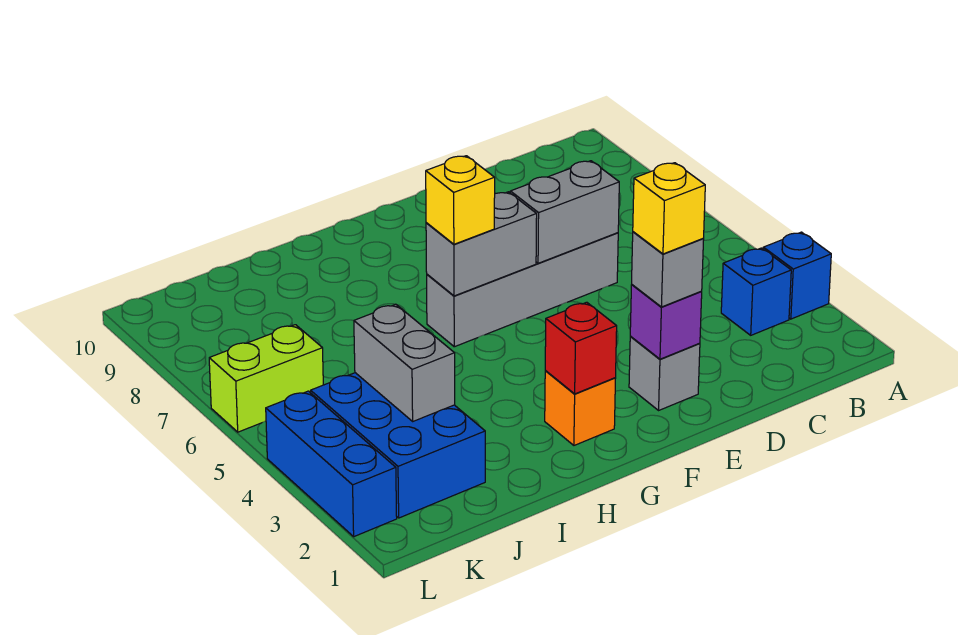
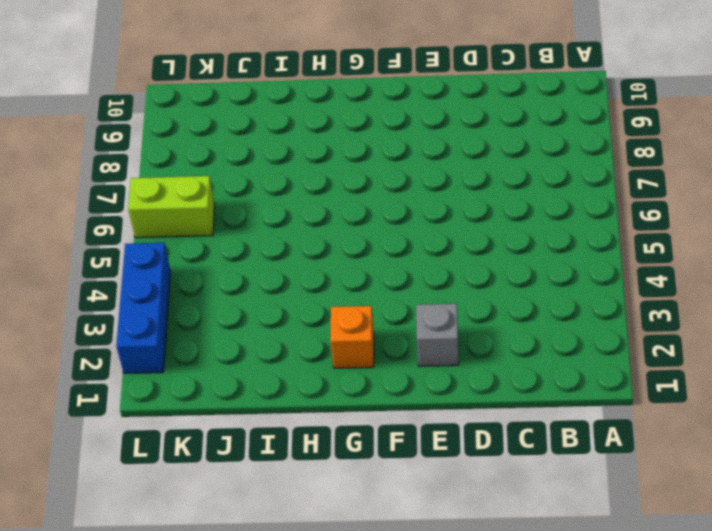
none -> blue 1x1 brick [763,232,831,319]
none -> blue 1x1 brick [721,248,791,335]
none -> grey 1x4 brick [427,233,618,347]

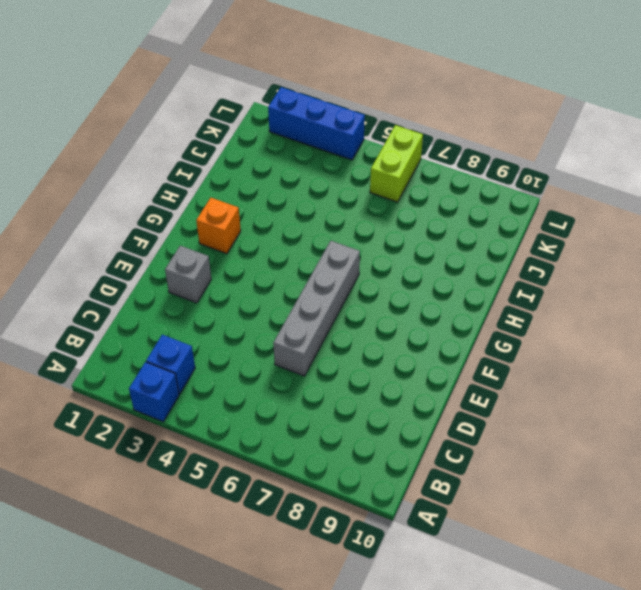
none -> blue 2x3 brick [311,373,485,518]
none -> grey 1x2 brick [510,161,619,263]
none -> purple 1x1 brick [630,285,702,359]

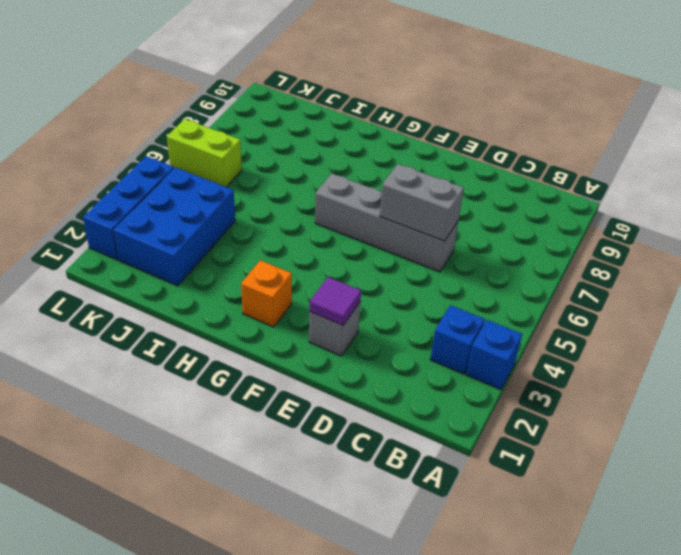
purple 1x1 tile [310,277,361,325] -> purple 1x1 brick [630,285,702,359]
none -> grey 1x2 brick [426,192,537,296]
none -> red 1x1 brick [545,302,617,394]
none -> grey 1x2 brick [354,304,455,421]

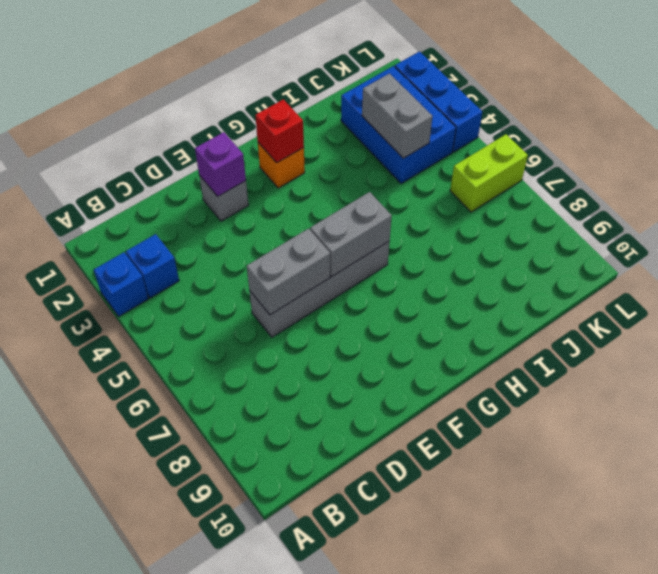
none -> grey 1x1 brick [632,232,704,307]
none -> yellow 1x1 brick [426,156,495,244]
none -> yellow 1x1 brick [633,163,705,254]

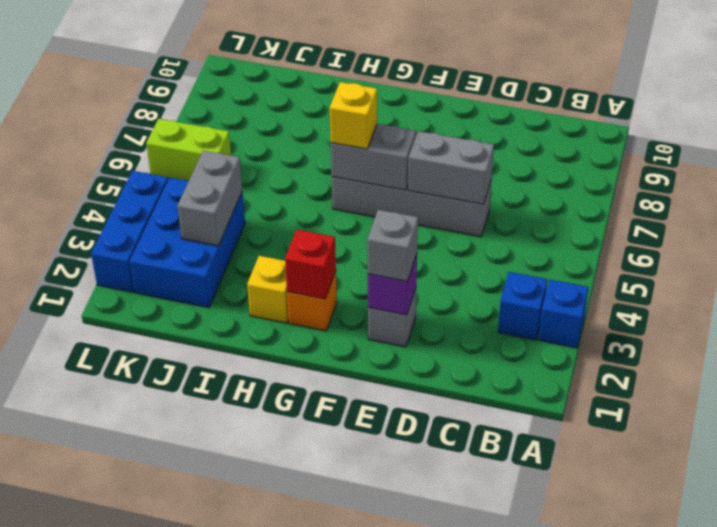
yellow 1x1 brick [247,256,289,323] -> yellow 1x1 brick moved to [633,163,705,254]

